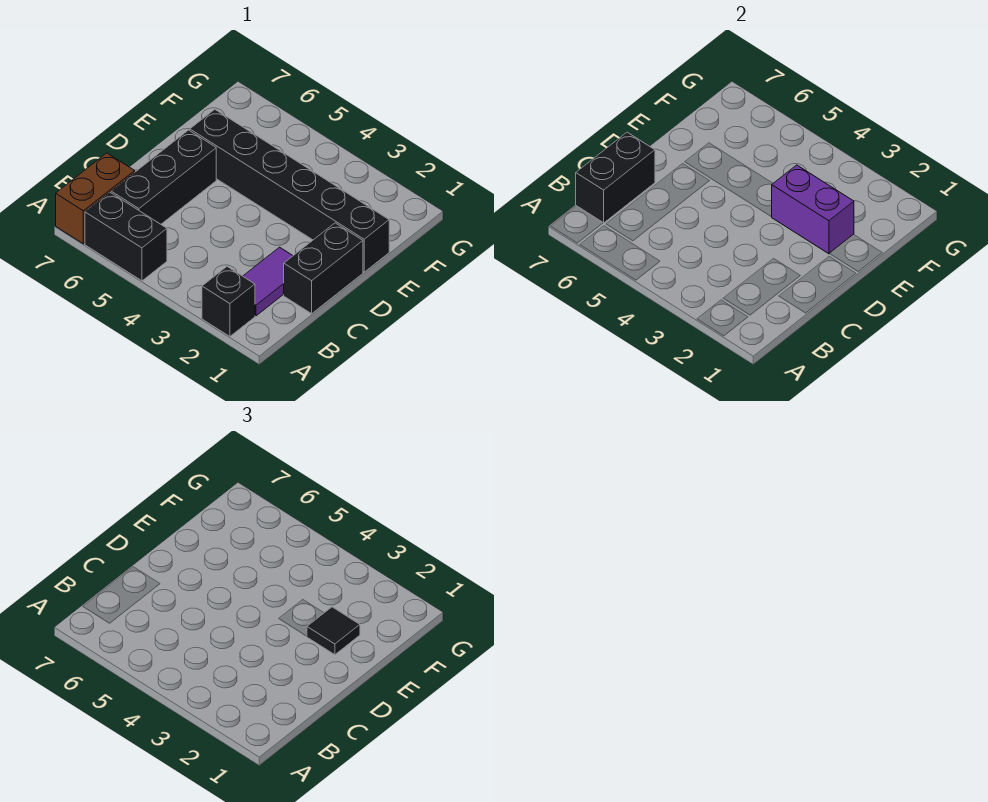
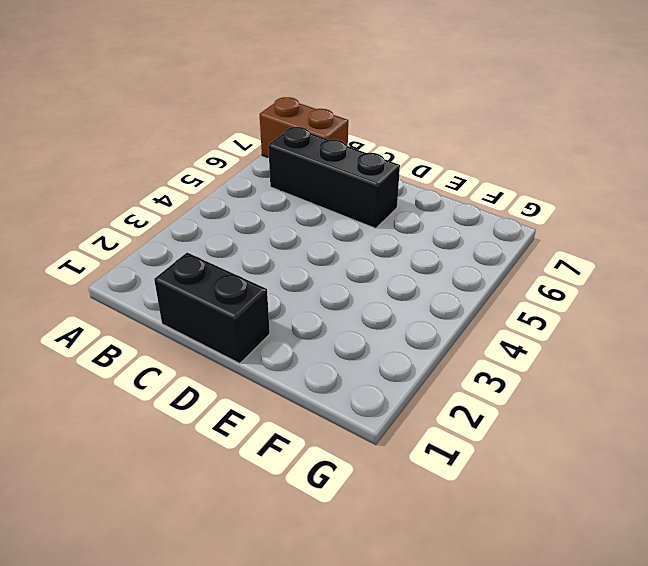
none -> black 1x1 brick [202,267,255,337]
none -> black 1x2 brick [85,192,167,281]

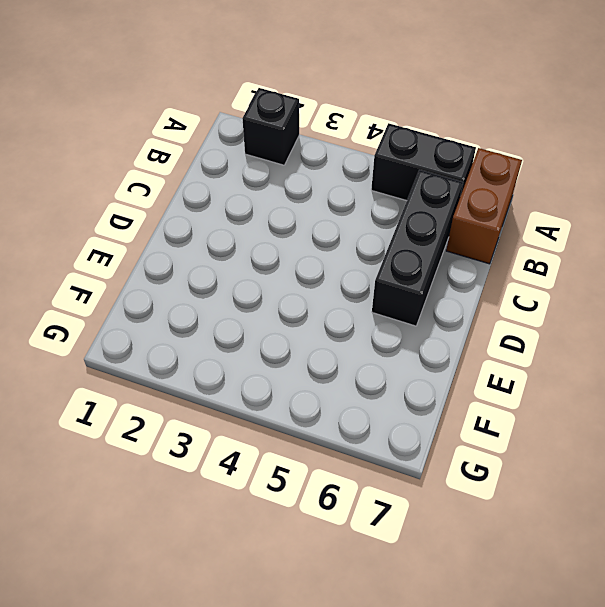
none -> purple 1x2 tile [243,247,293,316]
none -> black 1x2 brick [284,223,363,314]

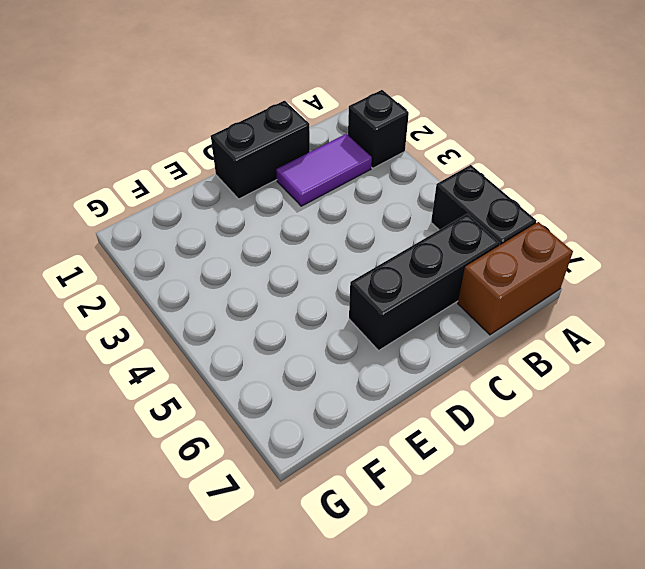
none -> black 1x6 brick [190,109,389,272]
none -> black 1x2 brick [576,132,655,223]

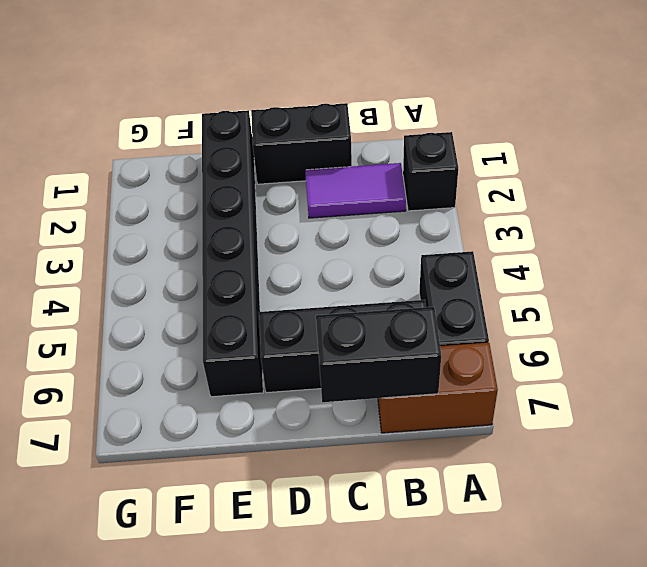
none -> purple 1x2 brick [772,165,854,254]
none -> black 1x1 tile [307,607,360,655]

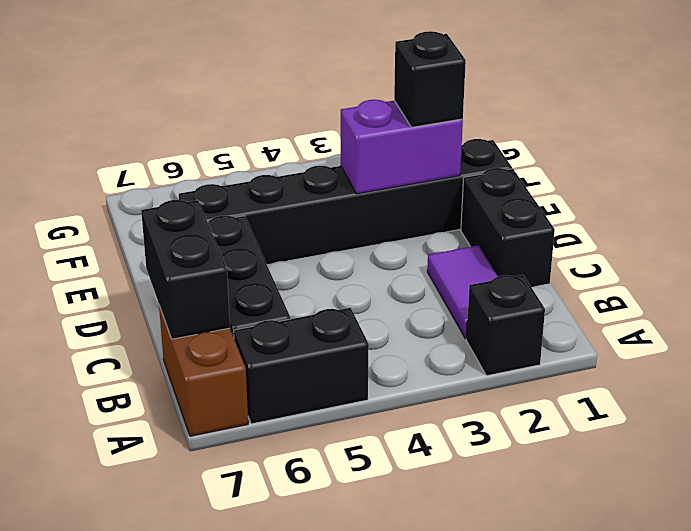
black 1x1 brick [394,31,466,127] -> black 1x1 tile [307,607,360,655]

